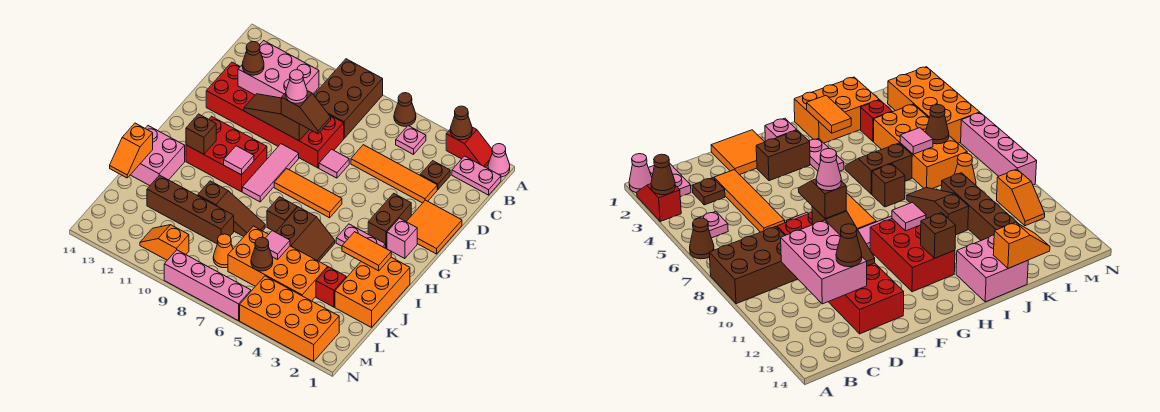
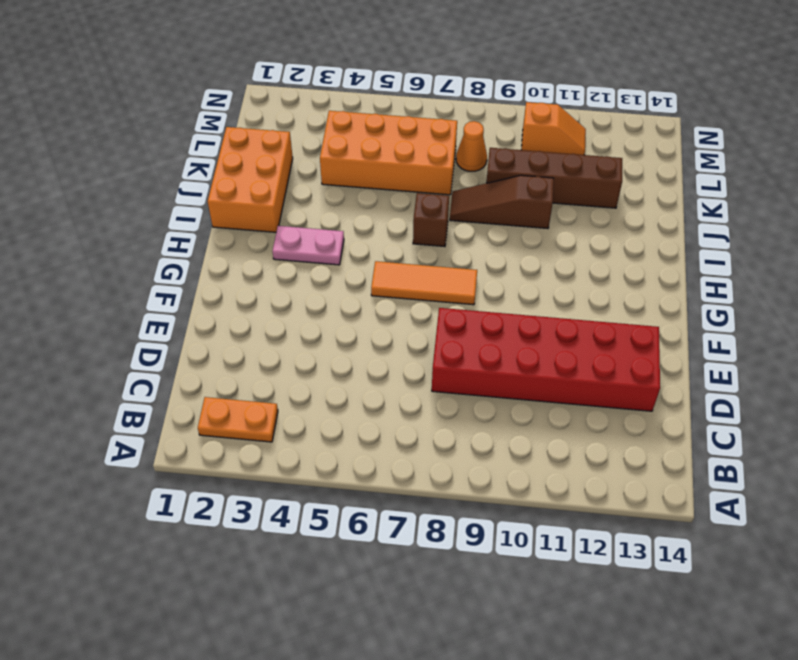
orange 1x2 plate [198,397,278,442] -> pink 1x2 plate [452,156,501,195]
none -> pink 1x1 cone [488,144,510,177]
none -> red 1x2 slope [446,127,492,167]
none -> brown 1x1 cone [394,93,416,126]
none -> brown 2x3 brick [314,59,383,138]

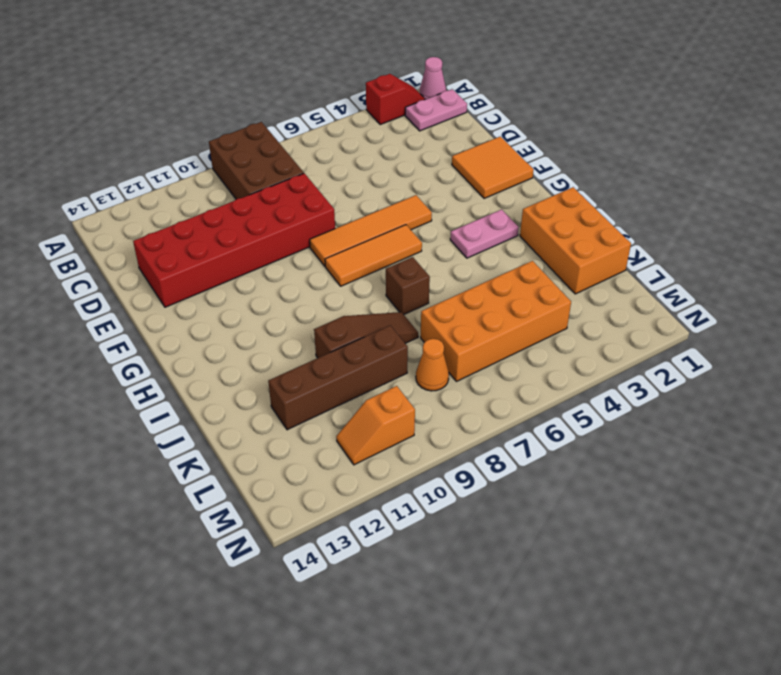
orange 1x4 tile [310,195,432,266] -> orange 1x4 tile moved to [351,145,437,203]
none -> brown 1x1 cone [394,93,416,126]
none -> pink 1x1 plate [396,126,426,154]
none -> brown 1x1 plate [420,161,450,189]
none -> pink 1x1 tile [319,149,349,178]

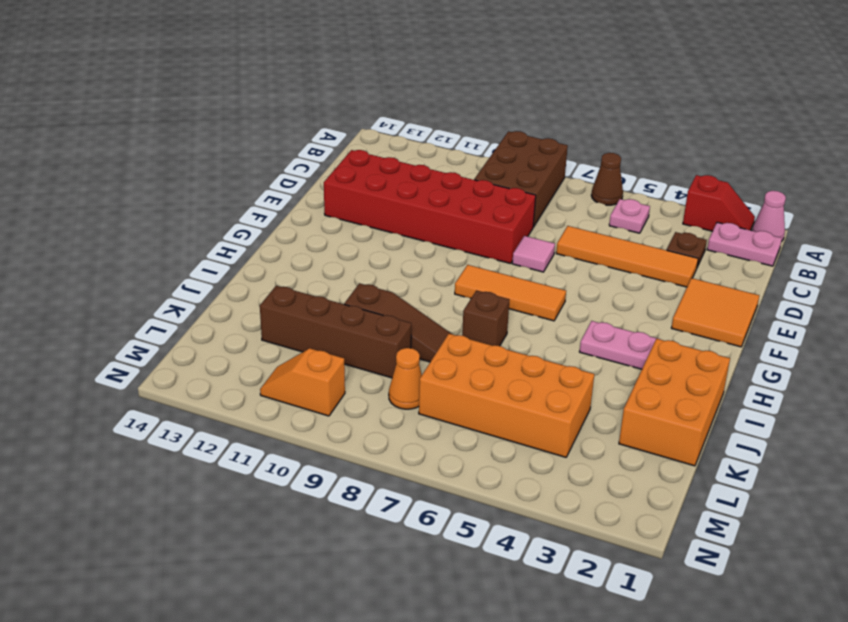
none -> brown 1x2 brick [368,193,411,248]
none -> pink 1x3 tile [242,144,299,202]
none -> pink 1x1 brick [387,218,417,259]
none -> red 2x3 brick [186,116,267,192]

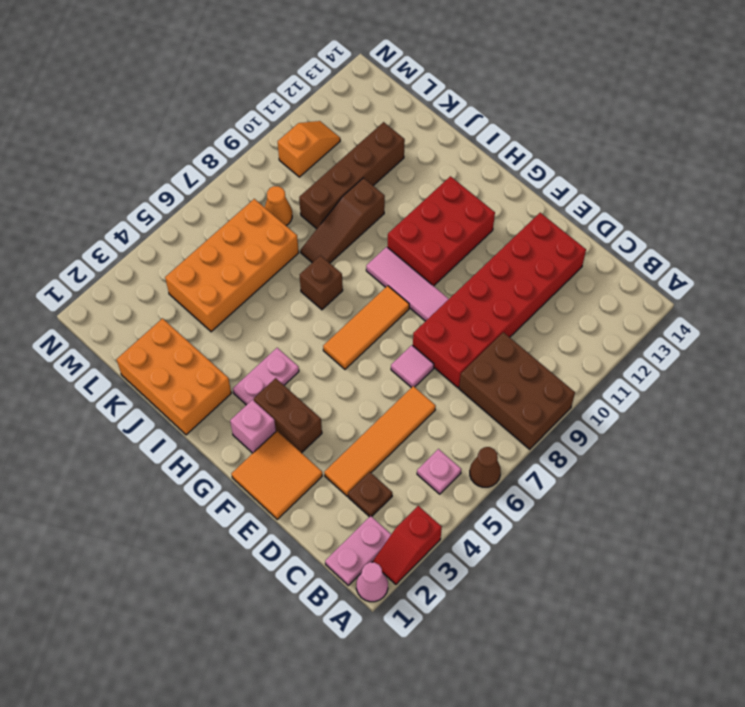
none -> brown 2x2 slope [276,207,335,261]
none -> pink 2x2 brick [131,126,185,186]
none -> red 1x1 brick [316,267,346,307]
none -> orange 2x4 brick [240,276,339,361]

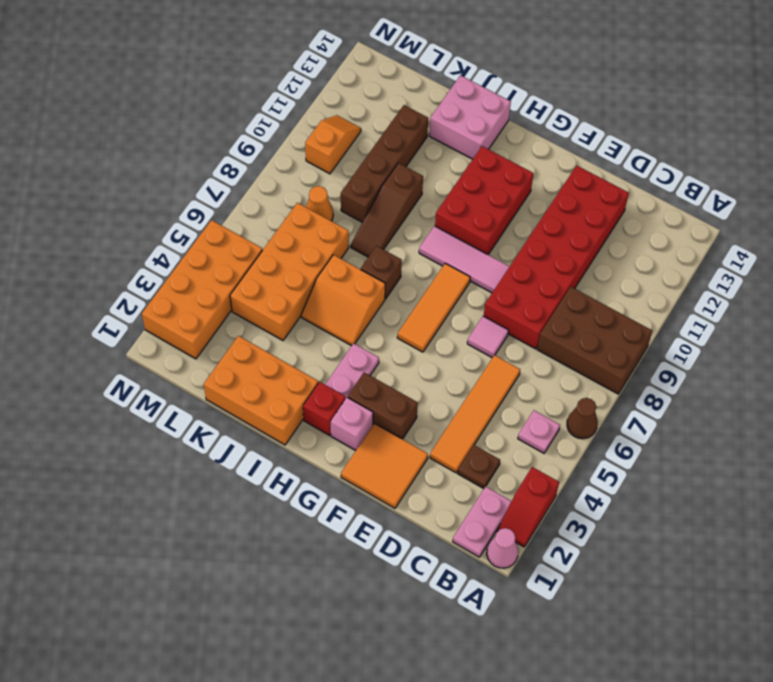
red 1x1 brick [303,382,346,435] -> red 1x1 brick moved to [316,267,346,307]
orange 2x2 slope [301,255,385,346] -> brown 2x2 slope [276,207,335,261]
none -> pink 1x4 brick [164,250,251,321]
none -> brown 1x1 cone [450,106,472,140]
none -> pink 2x3 brick [238,41,319,98]
none -> brown 1x3 slope [244,94,309,141]

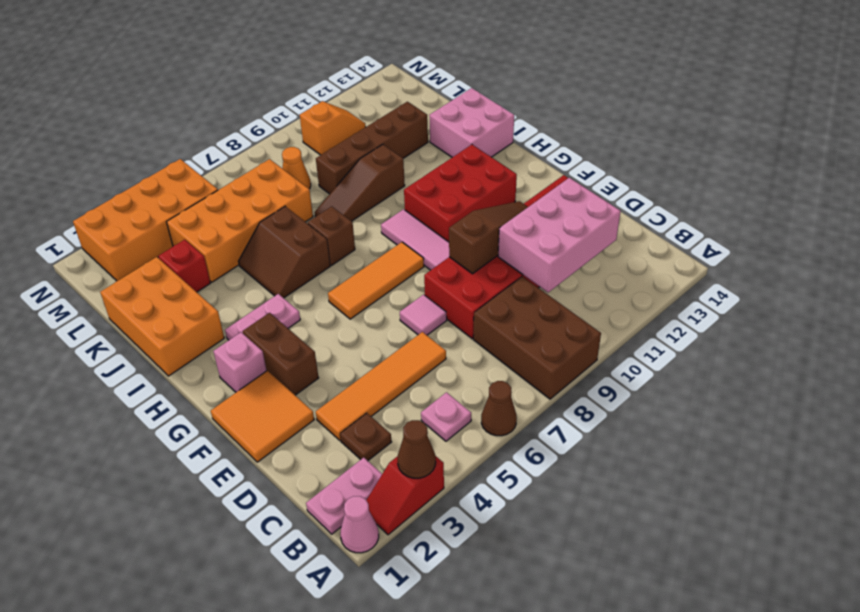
none -> pink 1x4 brick [164,250,251,321]
none -> pink 1x1 tile [224,146,254,175]
none -> brown 1x1 brick [186,114,216,154]
none -> orange 1x2 tile [342,232,391,271]

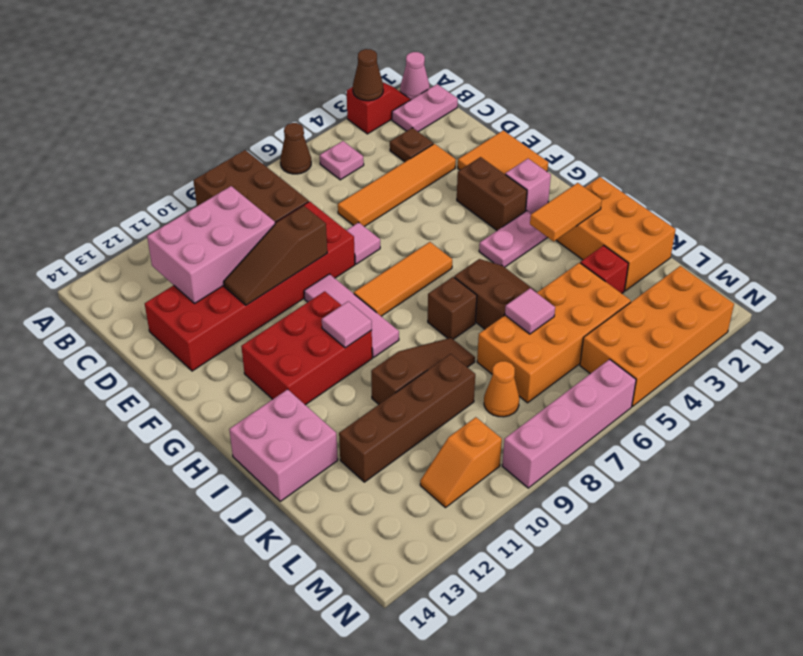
none -> brown 1x1 brick [186,114,216,154]
none -> orange 1x2 slope [110,123,153,178]
none -> brown 1x1 cone [251,237,273,271]
none -> brown 1x1 cone [242,42,264,75]

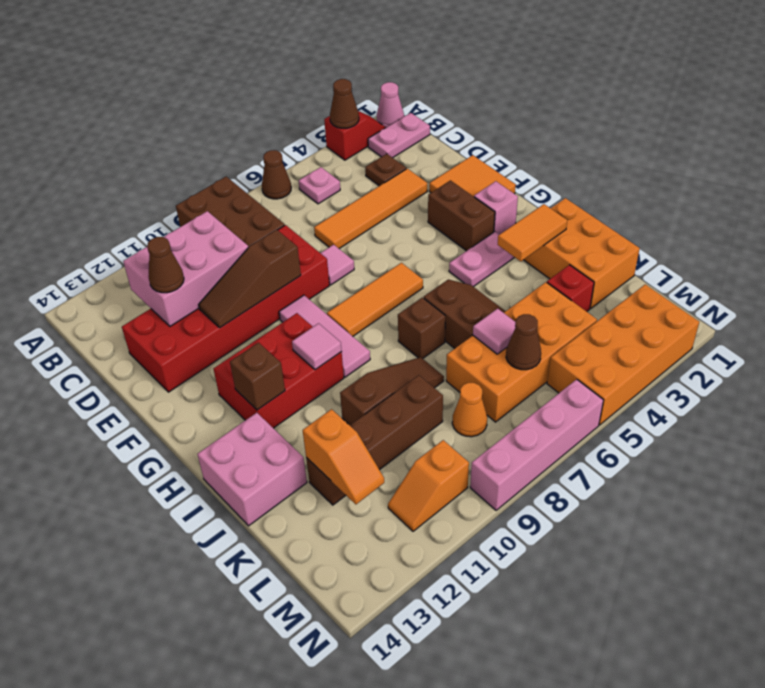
orange 1x2 slope [303,409,384,504] -> orange 1x2 slope moved to [110,123,153,178]
none -> brown 1x2 slope [281,91,331,134]
none -> pink 1x1 cone [286,70,307,103]

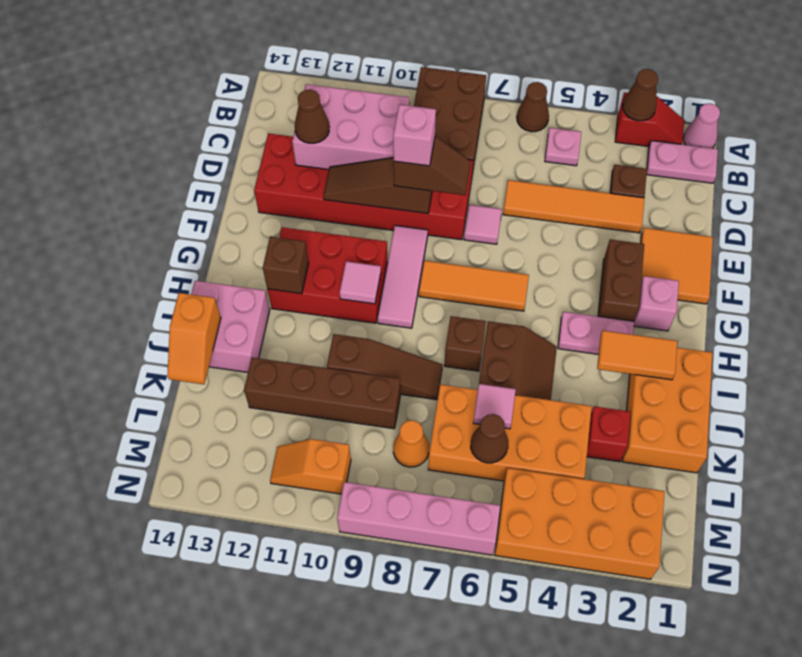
pink 1x1 brick [393,104,436,166] -> pink 1x1 cone [286,70,307,103]

